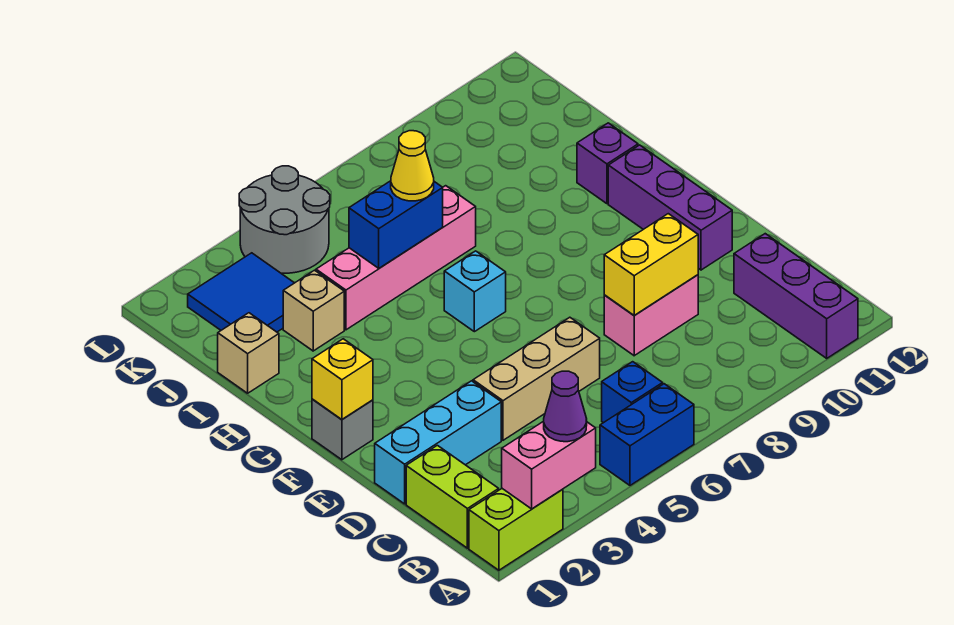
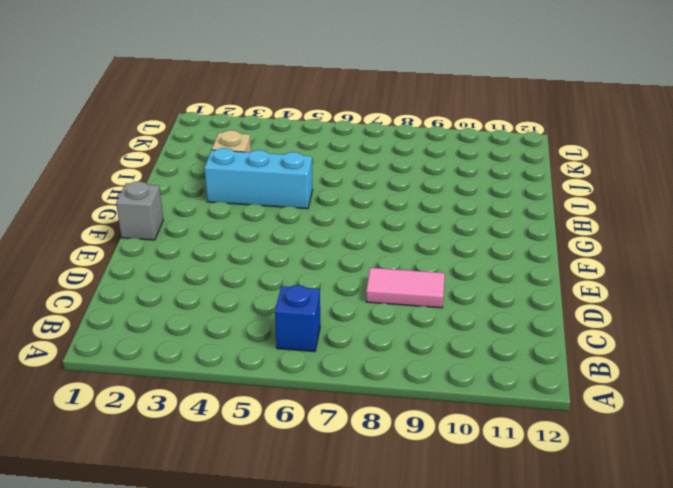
pink 1x2 tile [366,268,445,308] -> pink 1x2 brick [604,275,698,356]
cyan 1x3 brick [204,148,313,209] -> cyan 1x3 brick moved to [375,381,501,504]
none -> lime 1x2 brick [469,489,563,570]
none -> blue 1x2 brick [600,384,694,485]
none -> purple 1x3 brick [734,234,858,358]

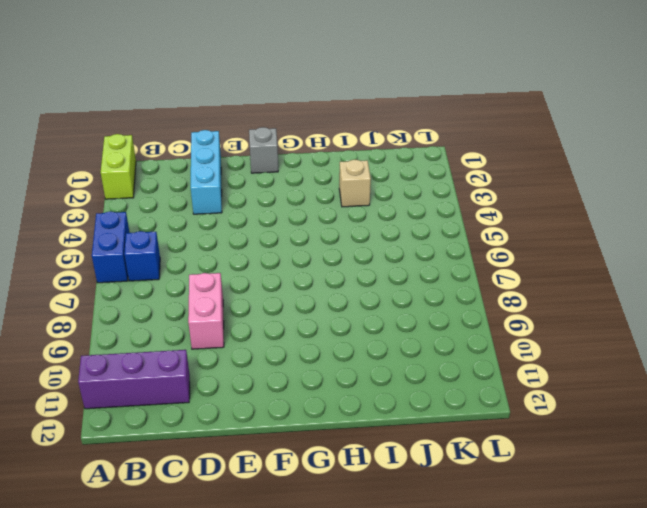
none -> lime 1x2 brick [406,445,499,548]
none -> tan 1x3 brick [473,317,600,440]
none -> purple 1x3 brick [608,145,732,270]

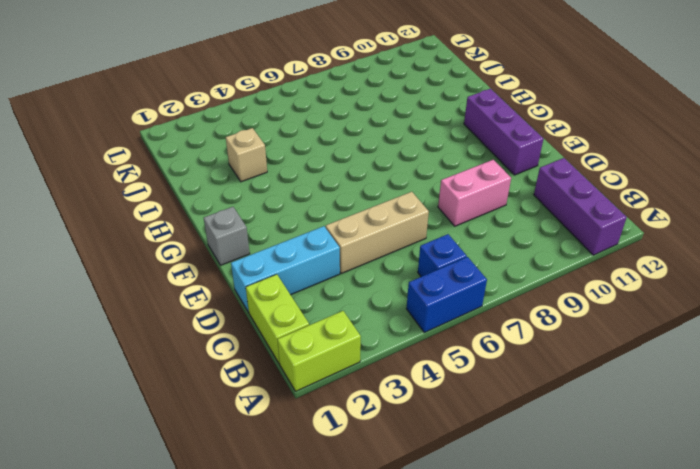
none -> cyan 1x1 brick [444,251,506,332]
none -> purple 1x1 brick [577,123,638,204]
none -> tan 1x1 brick [218,313,279,393]

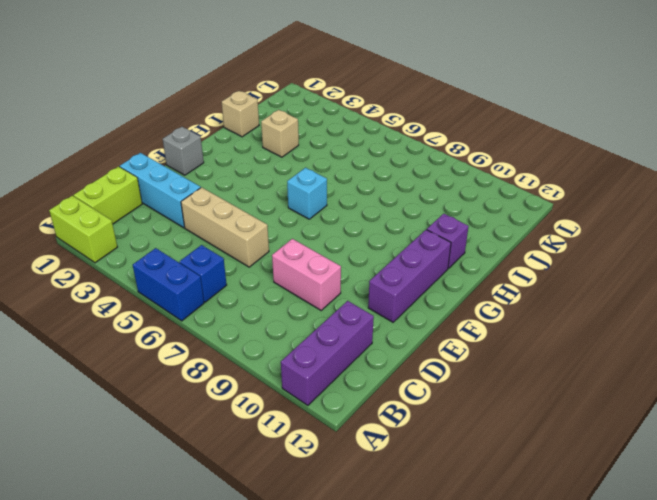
none -> pink 1x4 brick [316,186,476,330]
none -> blue 2x2 tile [188,253,294,332]
none -> grey 2x2 round brick [239,166,330,273]

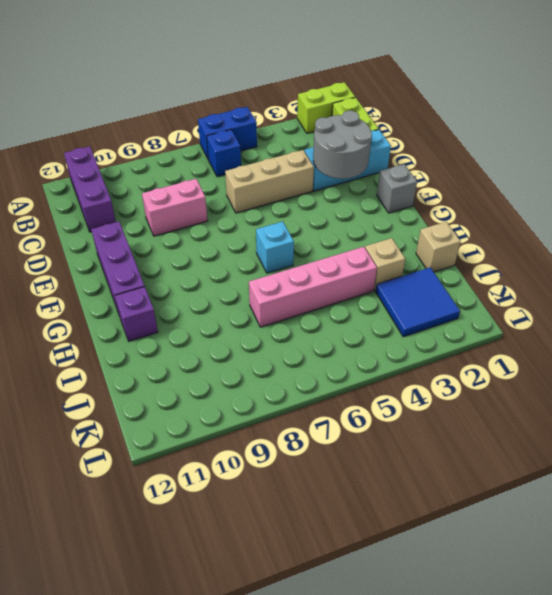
grey 2x2 round brick [313,111,372,179] -> grey 2x2 round brick moved to [239,166,330,273]
none -> pink 1x2 brick [502,421,596,509]
none -> yellow 1x2 brick [604,214,698,315]
none -> yellow 1x1 brick [312,339,373,419]

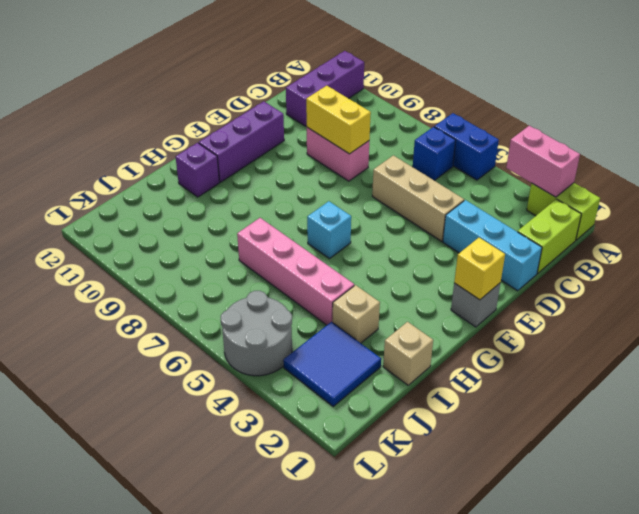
none -> blue 1x2 brick [349,181,443,268]
none -> purple 1x1 cone [544,371,587,442]
none -> yellow 1x1 cone [391,131,434,201]

